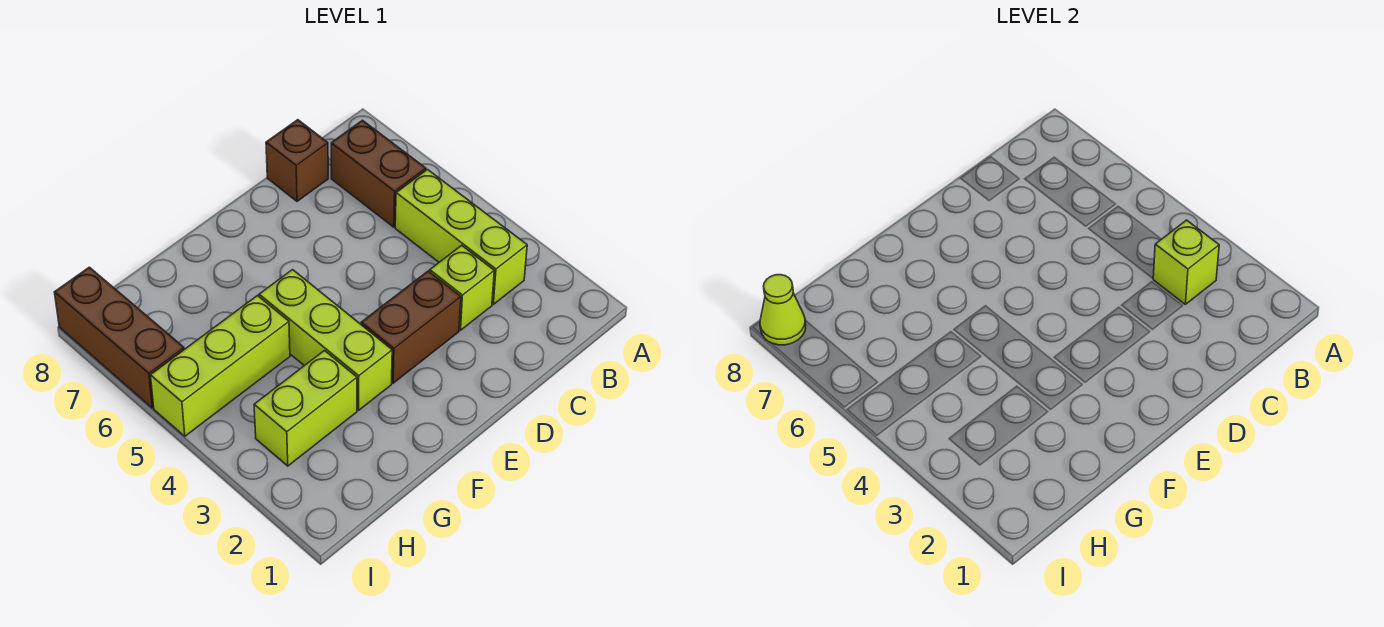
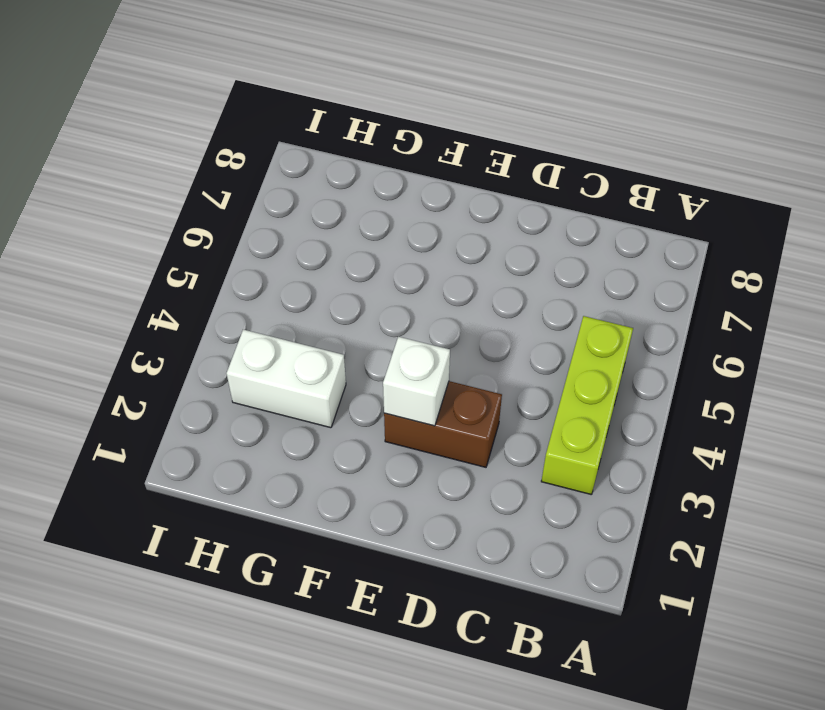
white 1x1 brick [383,337,450,426] -> none
white 1x2 brick [227,330,346,428] -> lime 1x2 brick [254,351,357,466]
none -> brown 1x2 brick [331,120,426,227]
none -> lime 1x1 brick [430,245,494,330]

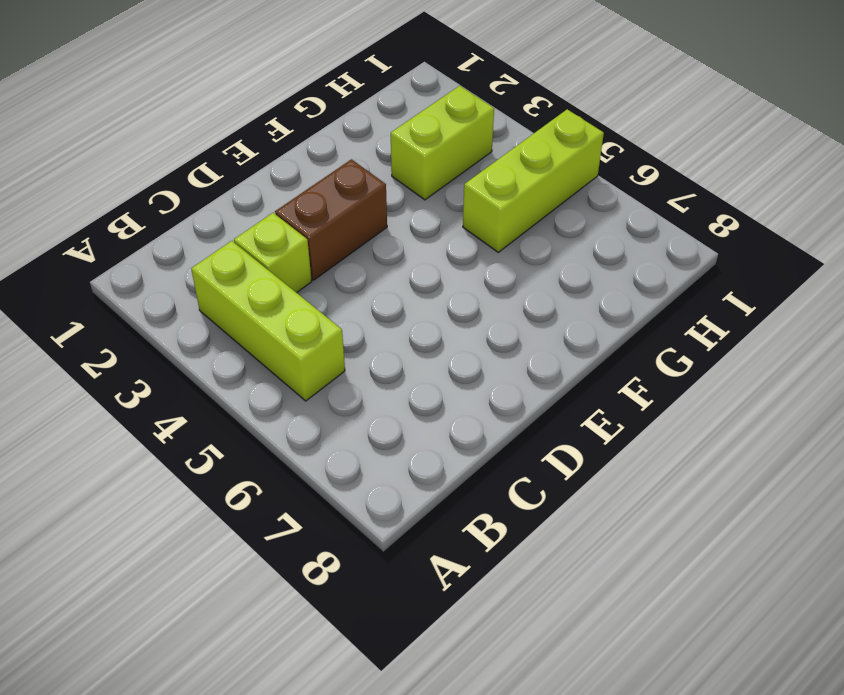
none -> brown 1x2 brick [331,120,426,227]
none -> brown 1x1 brick [266,120,328,201]

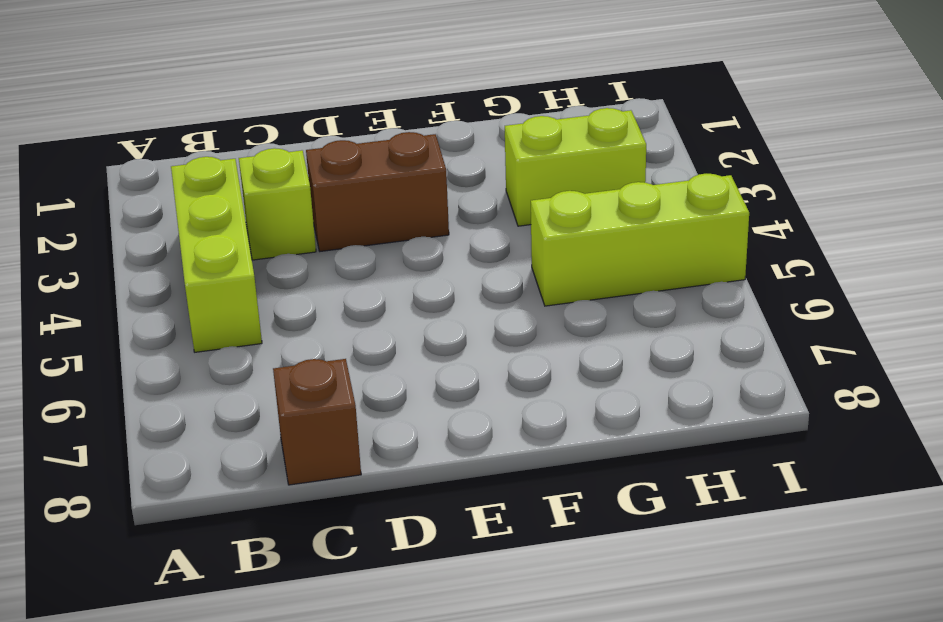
none -> brown 1x2 brick [331,120,426,227]
none -> lime 1x3 brick [259,270,392,410]

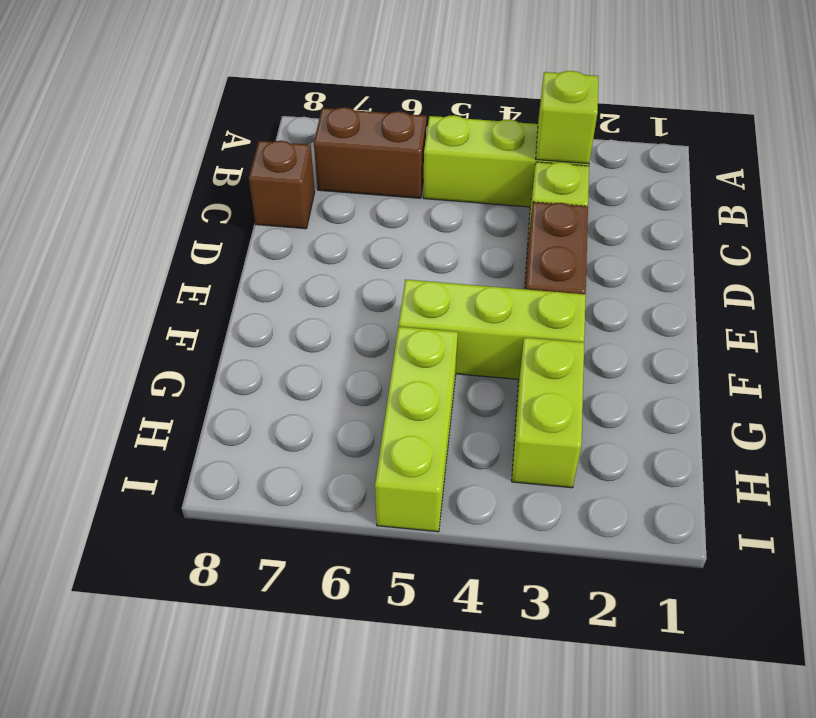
none -> brown 1x3 brick [54,267,184,408]
none -> lime 1x1 cone [760,275,806,345]

